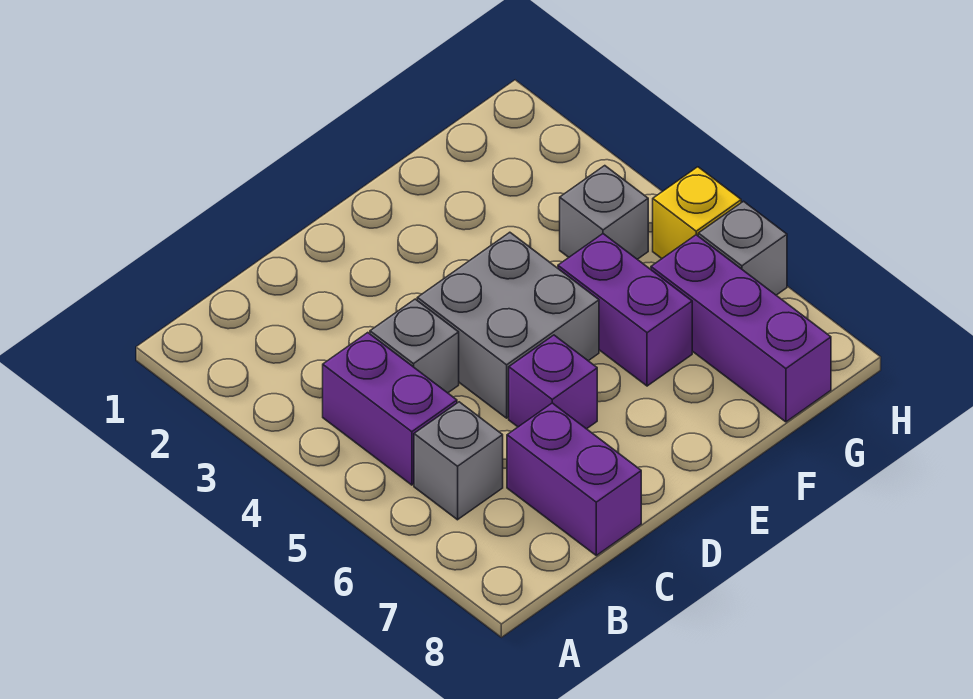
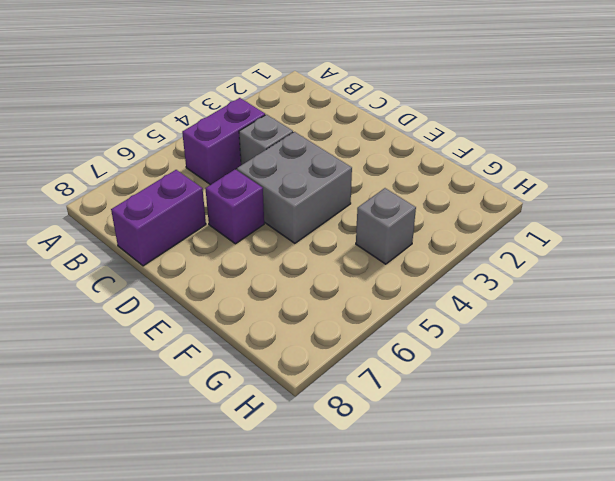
none -> grey 1x1 brick [414,402,503,520]
none -> purple 1x2 brick [558,234,692,386]

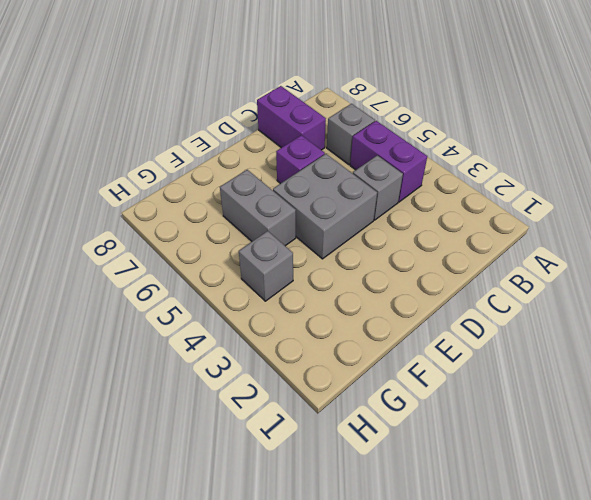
grey 1x2 brick [220,170,296,246] -> purple 1x2 brick [558,234,692,386]
none -> purple 1x3 brick [651,235,831,422]
none -> yellow 1x1 brick [653,167,741,258]

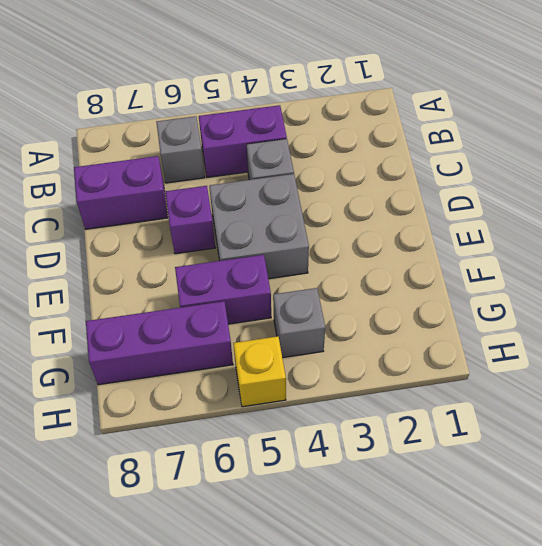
none -> grey 1x1 brick [698,201,787,295]

